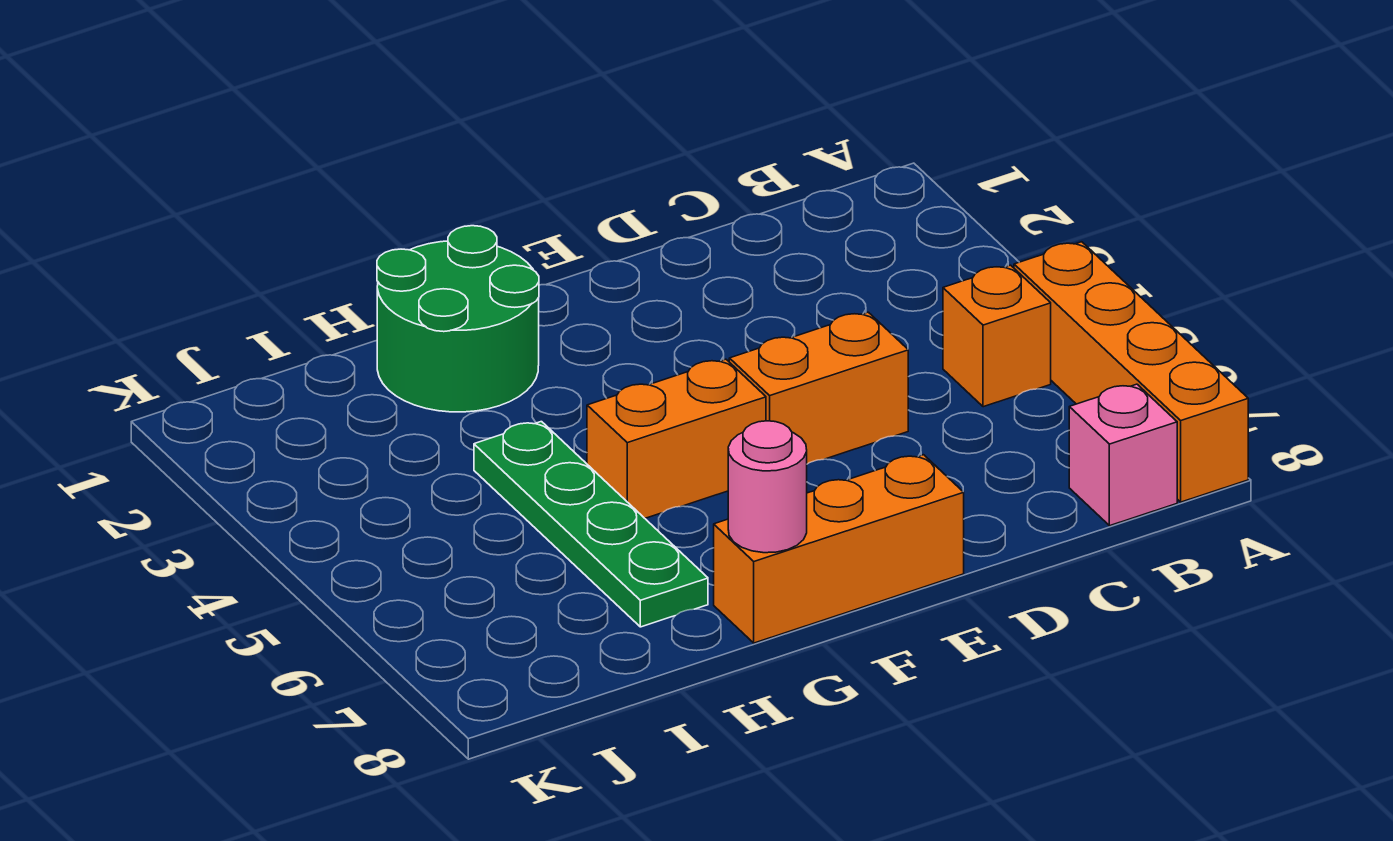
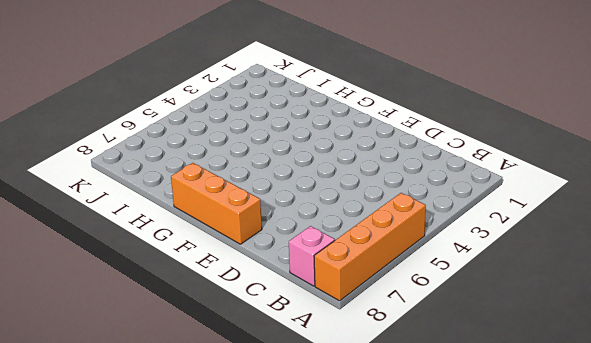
none -> orange 1x1 brick [943,265,1051,407]
none -> orange 1x2 brick [729,312,908,464]

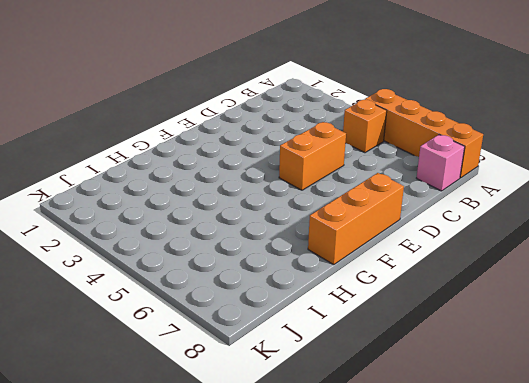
none -> orange 1x2 brick [587,359,766,518]
none -> green 2x2 round brick [377,226,539,412]

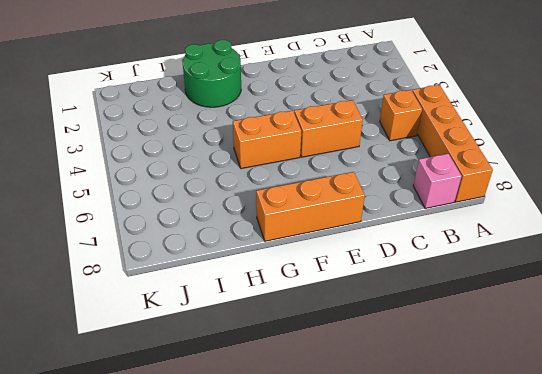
none -> green 1x4 plate [474,422,708,627]
none -> pink 1x1 round brick [728,421,807,553]

